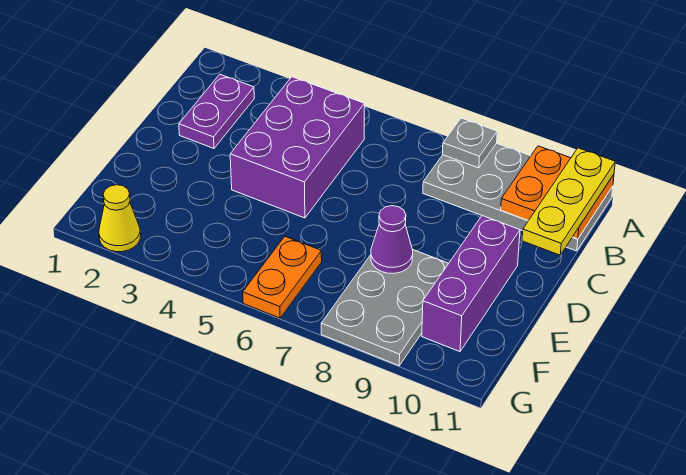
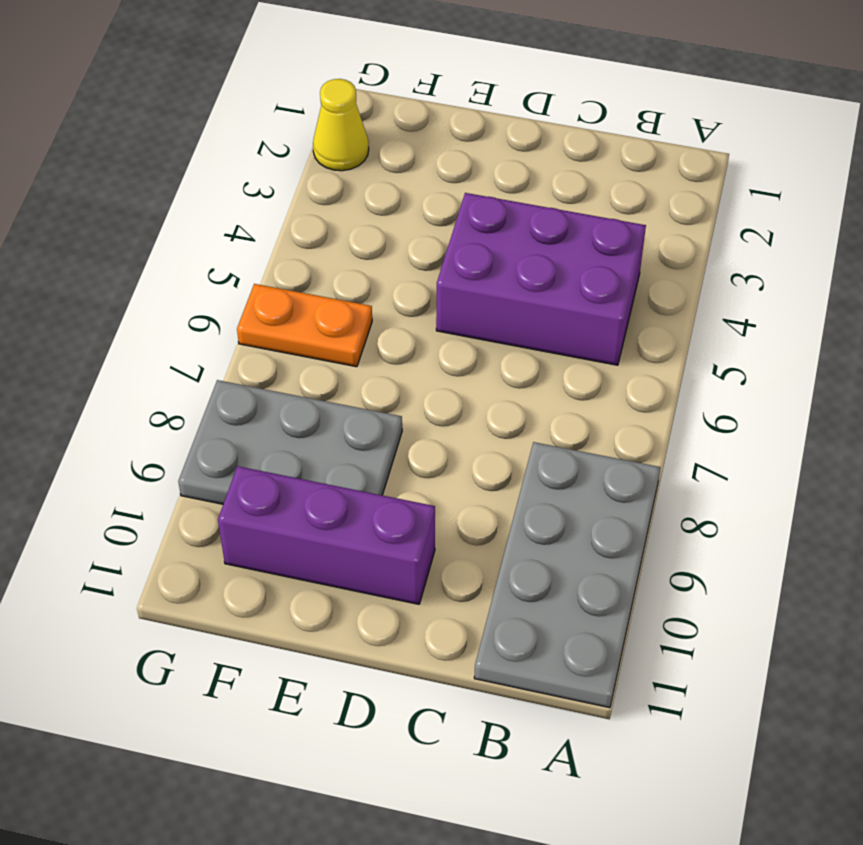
none -> purple 1x2 plate [179,74,254,148]
none -> grey 1x1 plate [443,118,497,168]

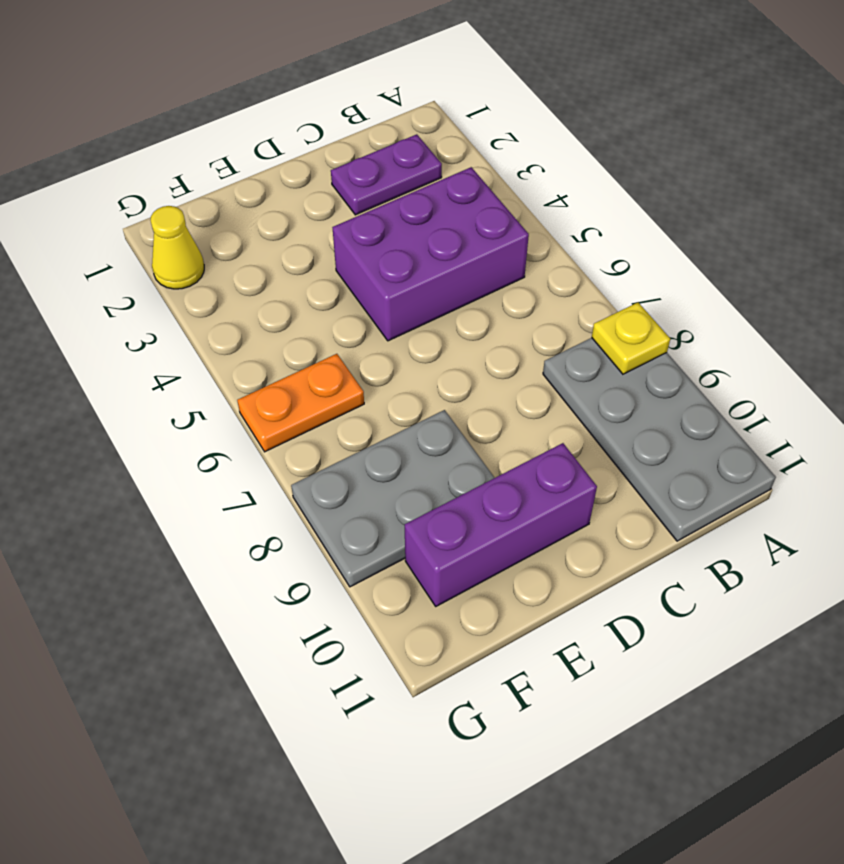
yellow 1x1 plate [592,303,670,374] -> grey 1x1 plate [443,118,497,168]
none -> orange 2x2 plate [501,146,614,239]
none -> purple 1x1 cone [371,206,413,273]

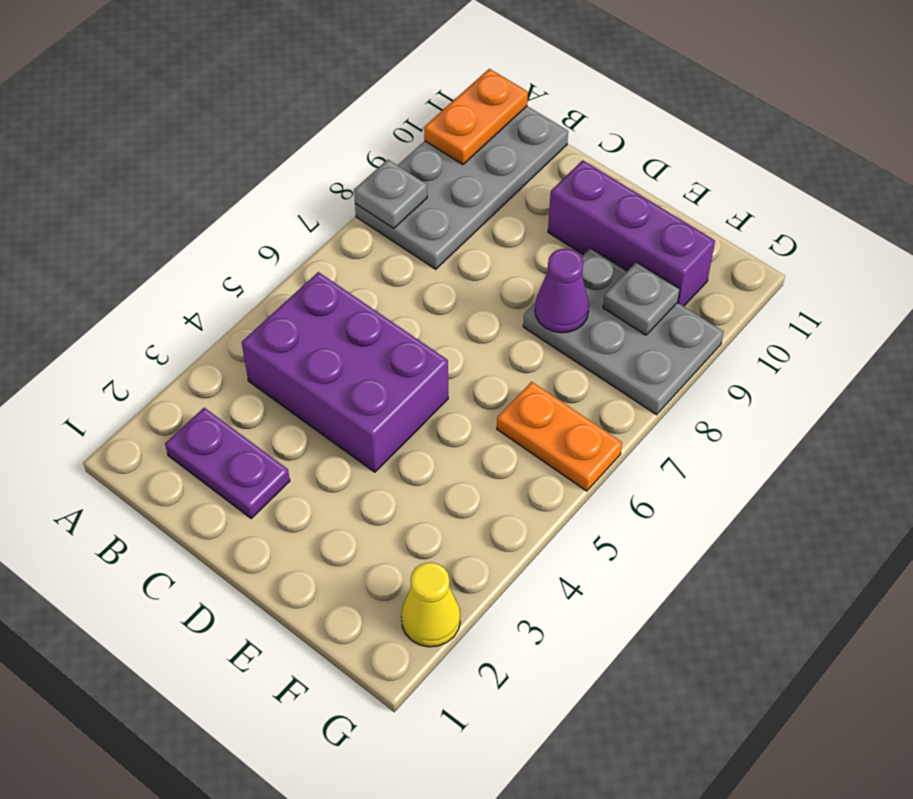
orange 1x2 plate [424,69,528,165] -> orange 2x2 plate [501,146,614,239]
grey 1x1 plate [603,262,680,335] -> none
none -> yellow 1x3 plate [522,148,615,255]

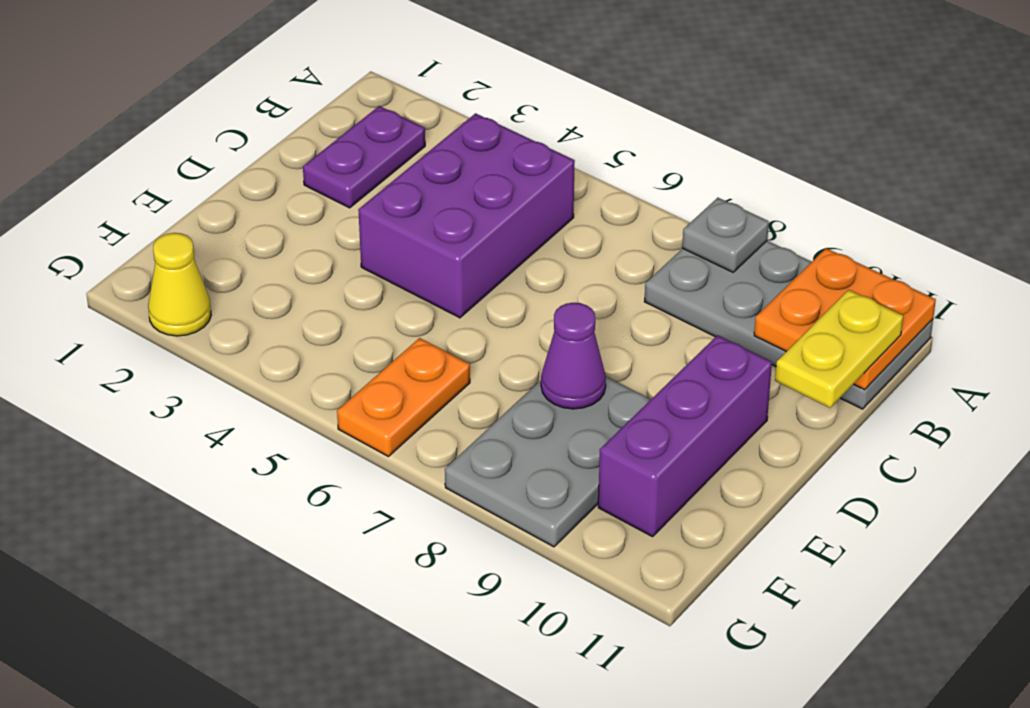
yellow 1x2 plate [775,290,903,408] -> yellow 1x3 plate [522,148,615,255]

